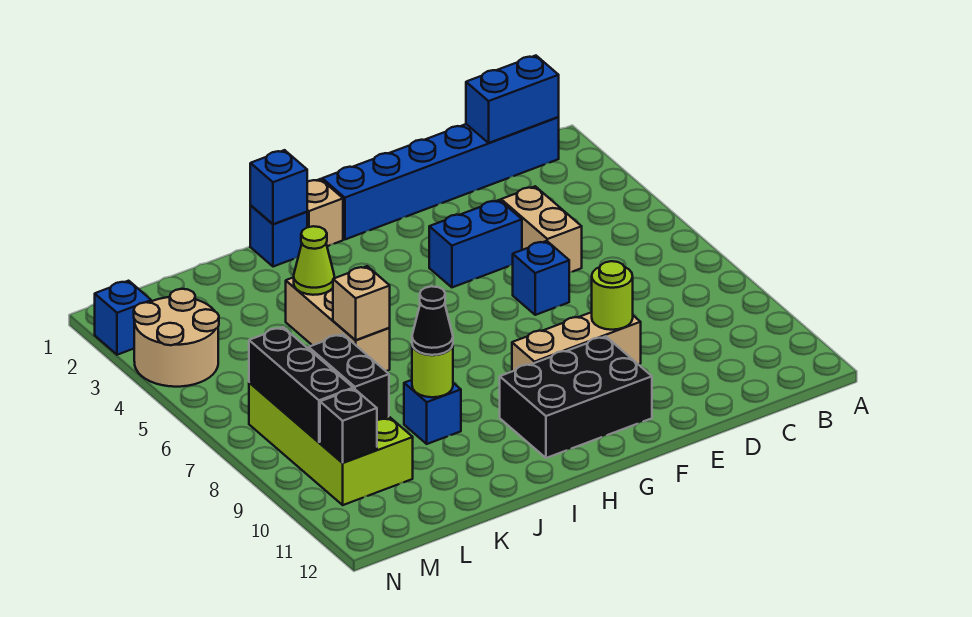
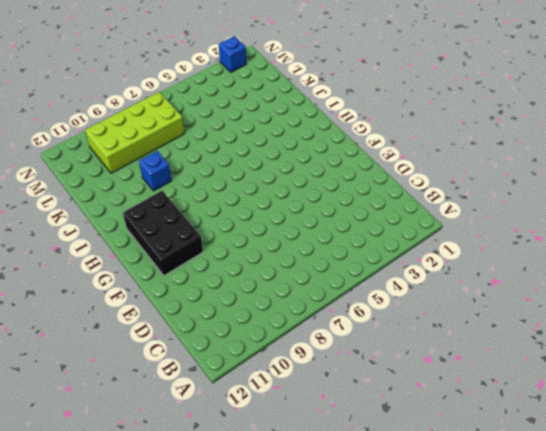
none -> blue 1x6 brick [322,117,559,239]
none -> tan 1x2 brick [501,186,582,272]
none -> blue 1x2 brick [429,200,522,287]

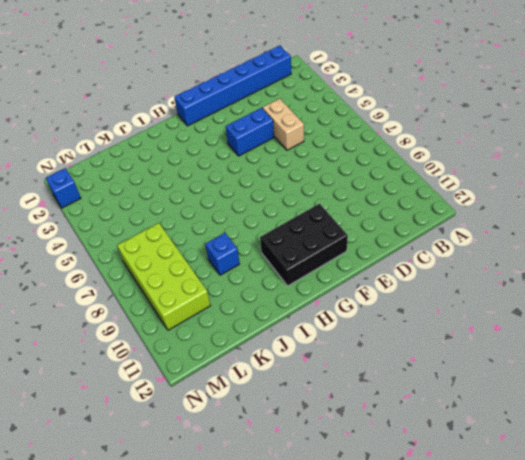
none -> blue 1x1 brick [513,241,569,315]
none -> tan 1x3 brick [512,312,641,371]
none -> tan 1x1 brick [307,179,343,246]

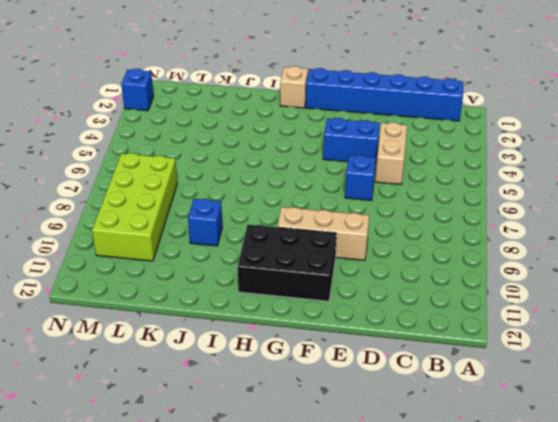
none -> blue 1x1 brick [250,206,307,267]
none -> tan 1x3 brick [286,277,390,371]
none -> tan 2x2 round brick [134,289,219,387]

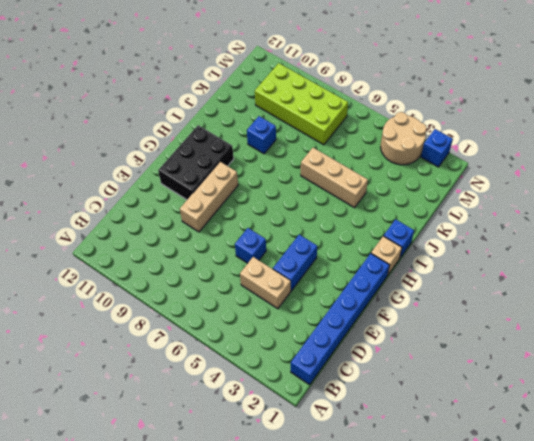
none -> blue 1x2 brick [466,56,559,143]
none -> lime 1x1 round brick [592,261,633,330]
none -> blue 1x1 brick [250,150,307,224]

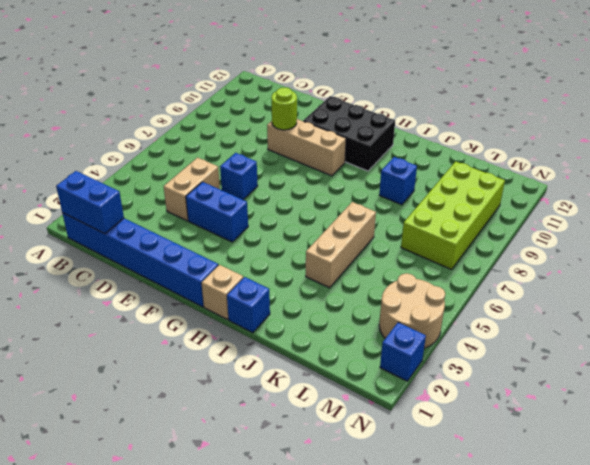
none -> blue 1x1 brick [250,150,307,224]
none -> lime 1x1 cone [294,226,334,295]
none -> tan 1x1 brick [333,266,390,340]

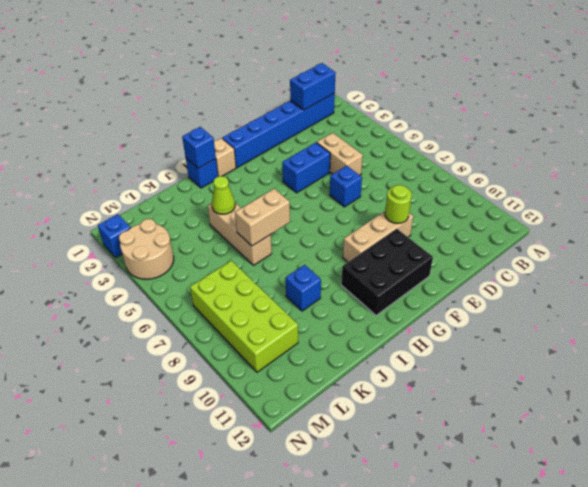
tan 1x2 brick [235,189,290,246] -> tan 1x1 brick [333,266,390,340]
none -> lime 1x1 round brick [412,345,453,397]
none -> black 1x2 brick [309,334,389,420]
none -> black 1x3 brick [249,327,353,442]

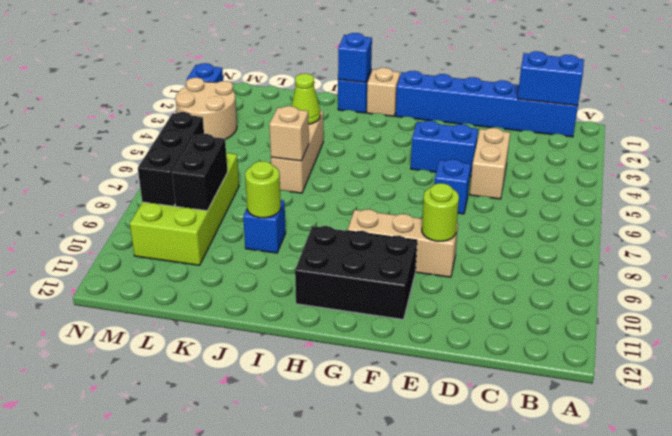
none -> black 1x1 brick [320,389,377,463]
none -> black 1x1 cone [412,286,453,355]

